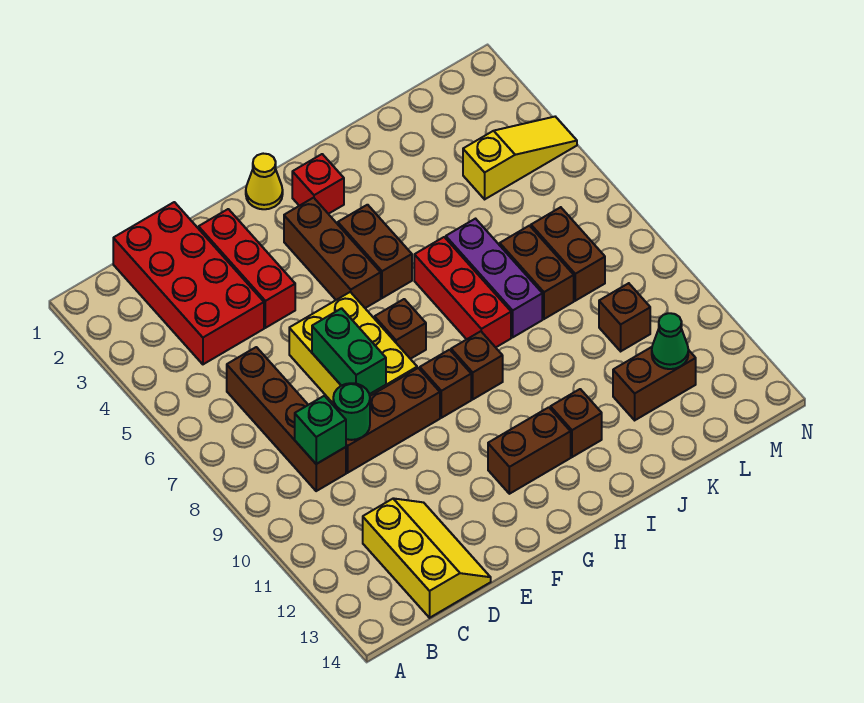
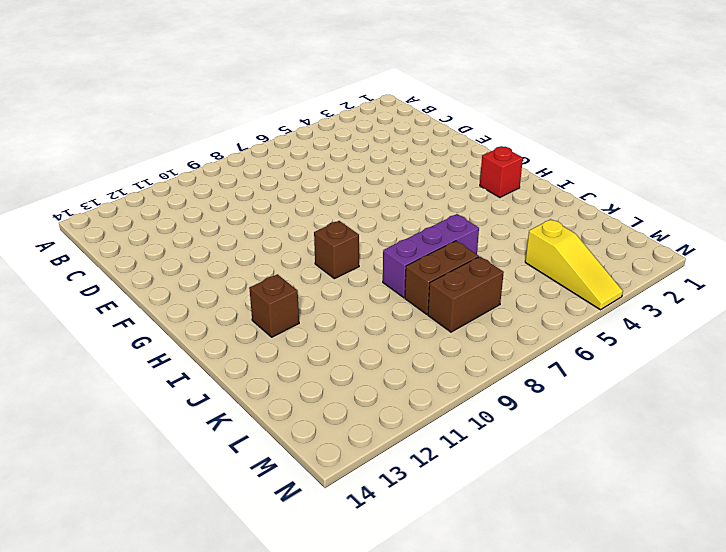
none -> red 2x4 brick [113,202,264,364]
none -> brown 1x4 brick [227,347,346,491]
none -> yellow 2x3 slope [363,498,491,618]

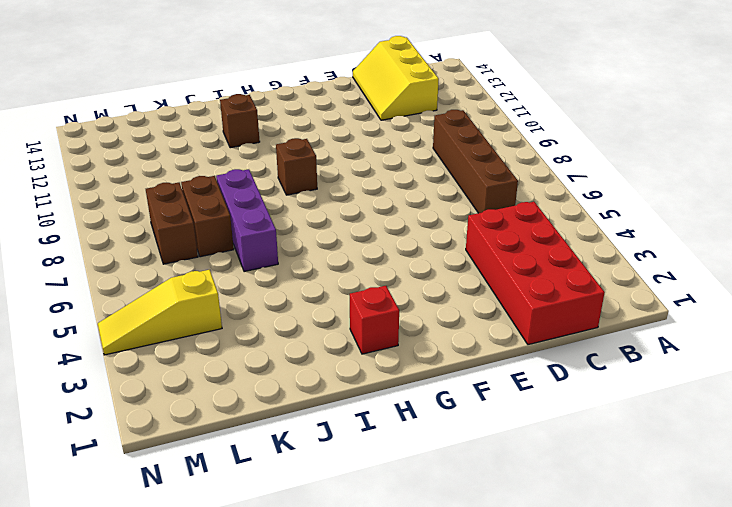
none -> brown 1x3 brick [346,368,440,473]
none -> red 1x3 brick [199,209,295,328]
none -> yellow 2x3 brick [289,292,417,403]

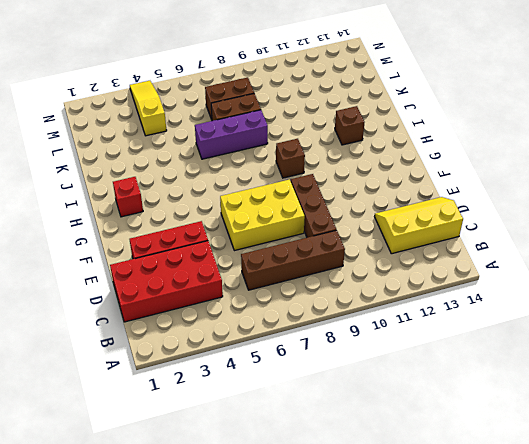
none -> yellow 1x1 cone [246,154,283,209]
none -> brown 1x3 brick [284,198,381,308]
none -> brown 1x1 brick [375,299,426,359]

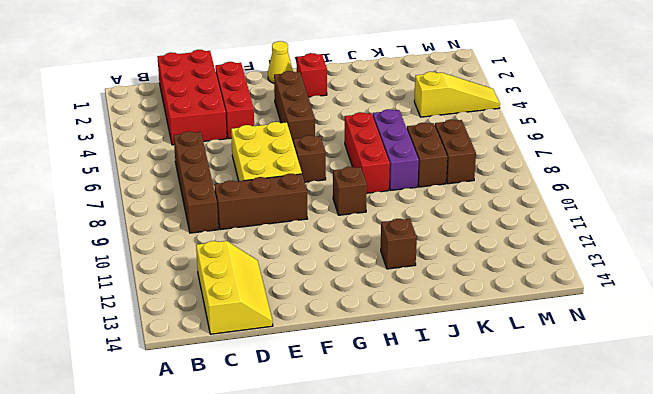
none -> brown 1x1 brick [420,350,471,418]
none -> brown 1x2 brick [488,407,571,494]
none -> brown 1x2 brick [338,205,412,298]

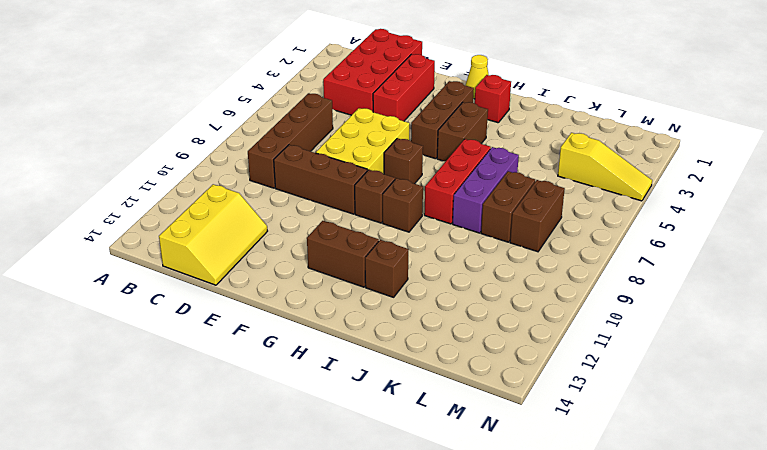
none -> brown 1x2 brick [613,347,696,420]
none -> brown 1x1 brick [599,283,650,351]
none -> green 1x1 brick [295,396,346,464]

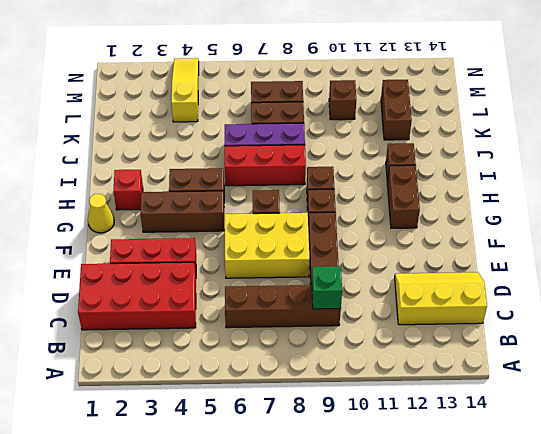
none -> green 1x1 round brick [333,383,370,440]
none -> green 1x2 brick [312,308,386,394]
none -> green 1x1 cone [652,313,688,369]

